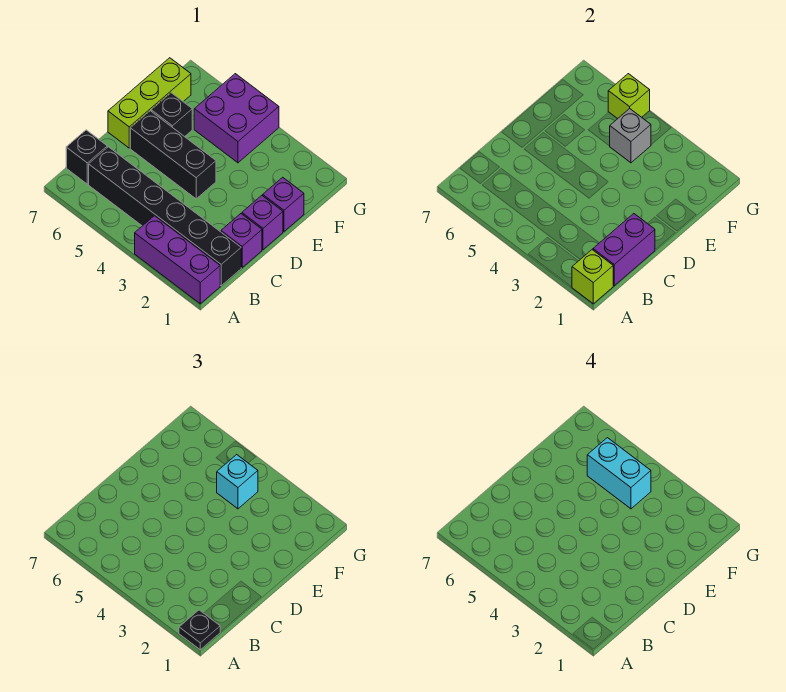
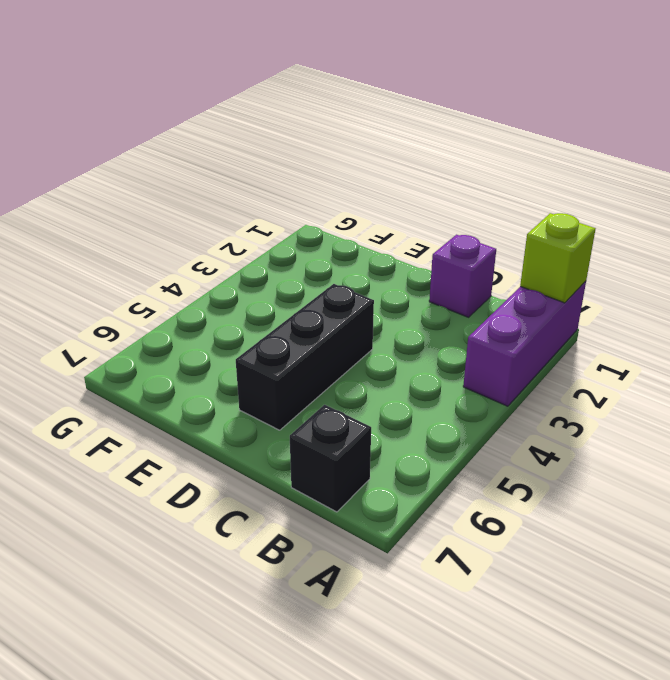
none -> black 1x6 brick [89,147,241,286]
none -> purple 1x1 brick [242,195,283,250]
none -> lime 1x3 brick [108,58,191,148]

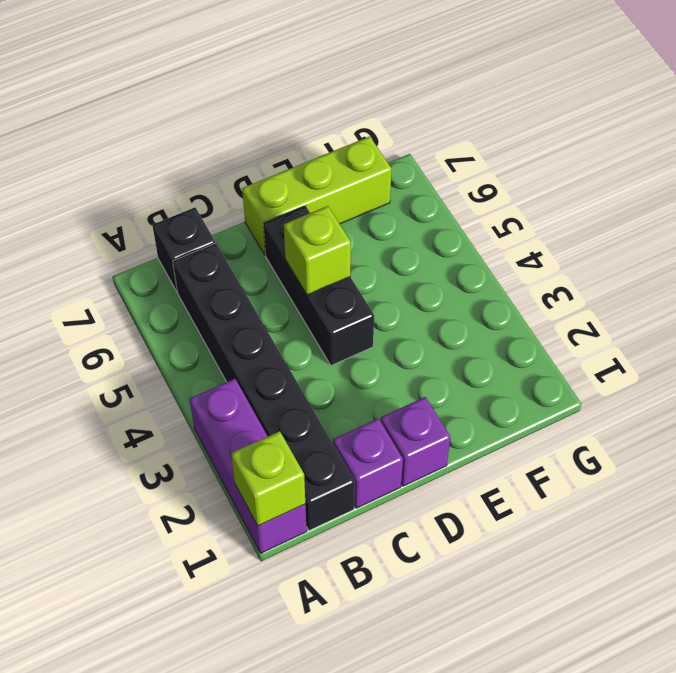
lime 1x1 brick [284,206,351,295] -> lime 1x1 brick moved to [608,74,650,119]
none -> purple 1x1 brick [263,177,304,231]
none -> black 1x1 brick [151,93,192,137]
none -> purple 2x2 brick [194,74,279,163]

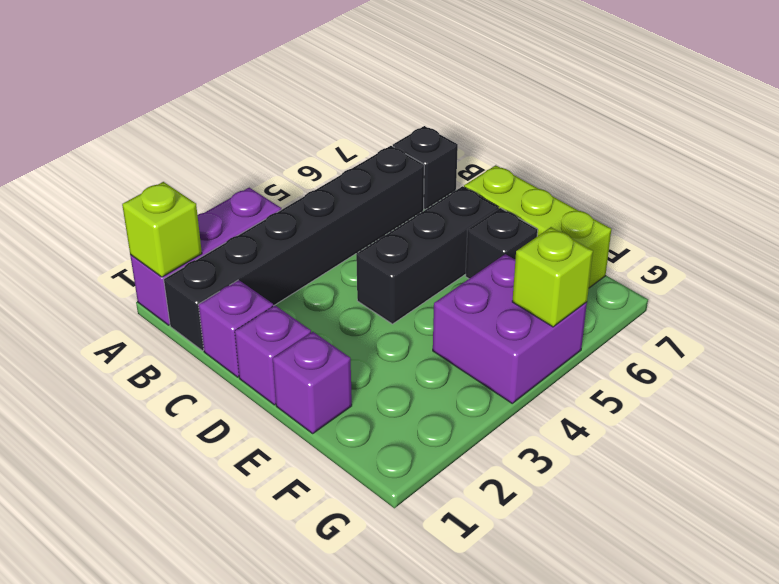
none -> purple 1x2 brick [593,214,655,286]
none -> grey 1x1 brick [610,109,651,163]
none -> black 1x1 plate [179,610,220,650]

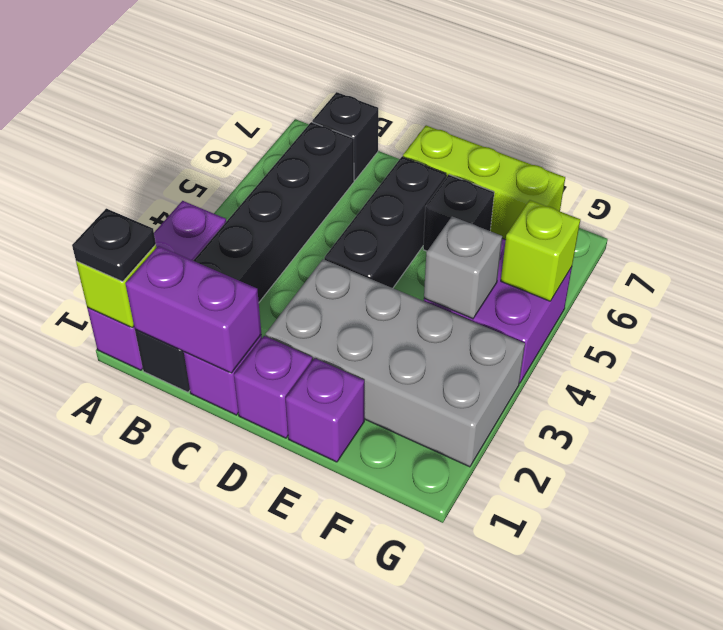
grey 2x4 brick [266,259,525,467] -> none
none -> cyan 1x1 brick [217,455,258,509]
none -> cyan 1x2 brick [587,438,651,509]

